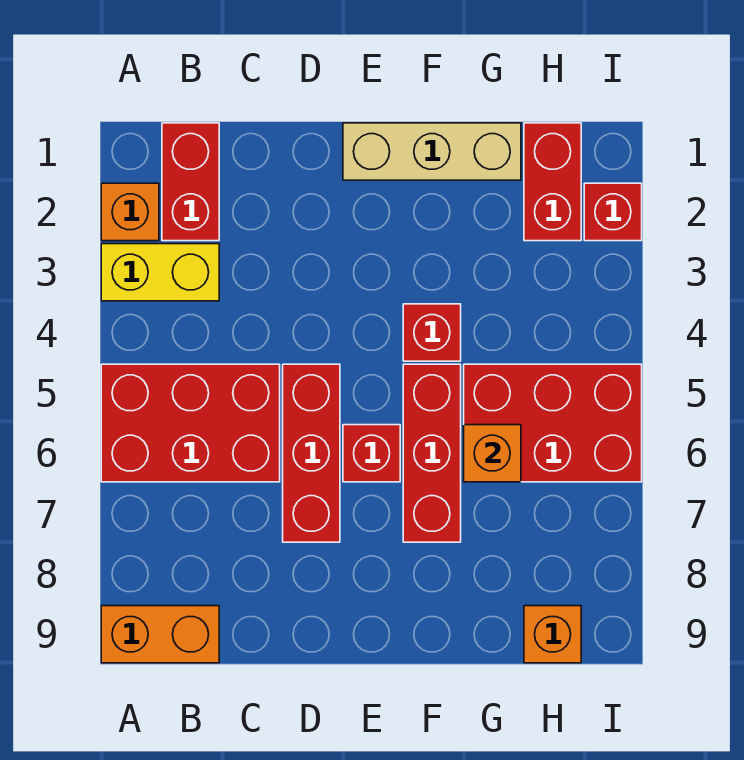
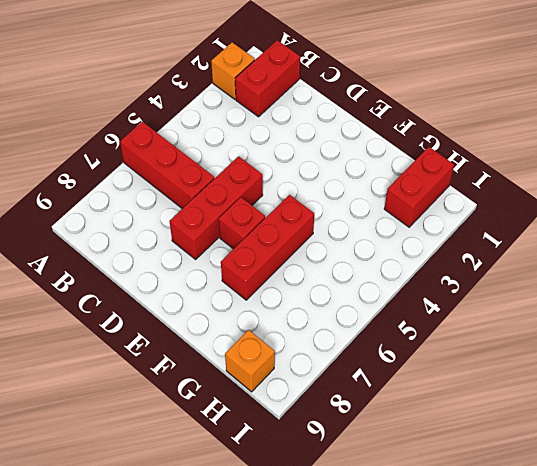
red 1x3 brick [120,122,215,209] -> red 2x3 brick [101,364,280,482]
none -> yellow 1x2 brick [101,244,219,301]
none -> orange 1x2 brick [101,606,219,663]
none -> tan 1x3 brick [343,123,521,180]

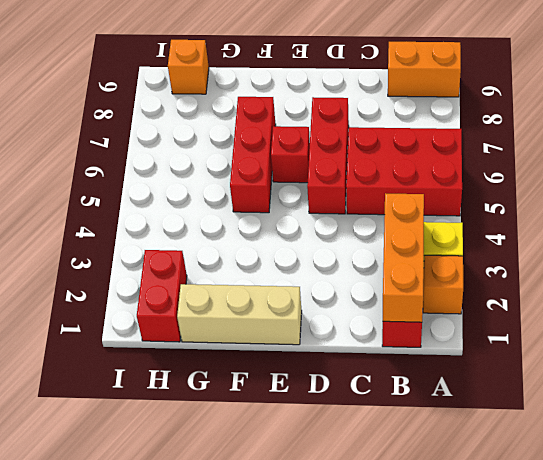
orange 1x3 brick [383,193,424,322] -> none
none -> red 1x1 brick [403,304,461,361]
none -> red 2x3 brick [464,364,642,482]
none -> red 1x1 brick [584,183,642,241]

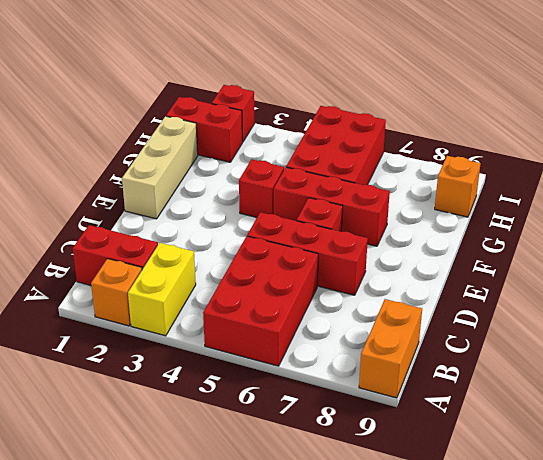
none -> orange 1x1 brick [464,425,521,482]

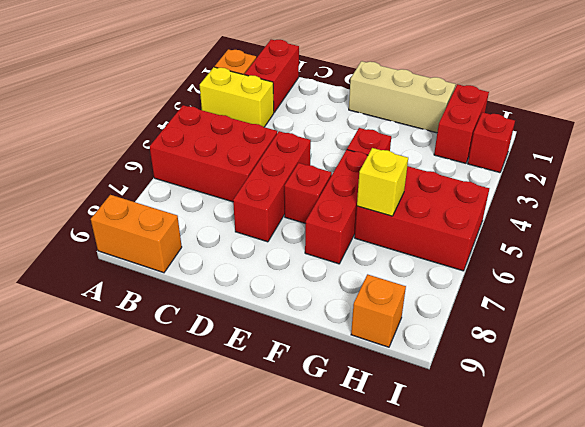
yellow 1x1 brick [357,148,408,216] -> orange 1x1 brick [464,425,521,482]

